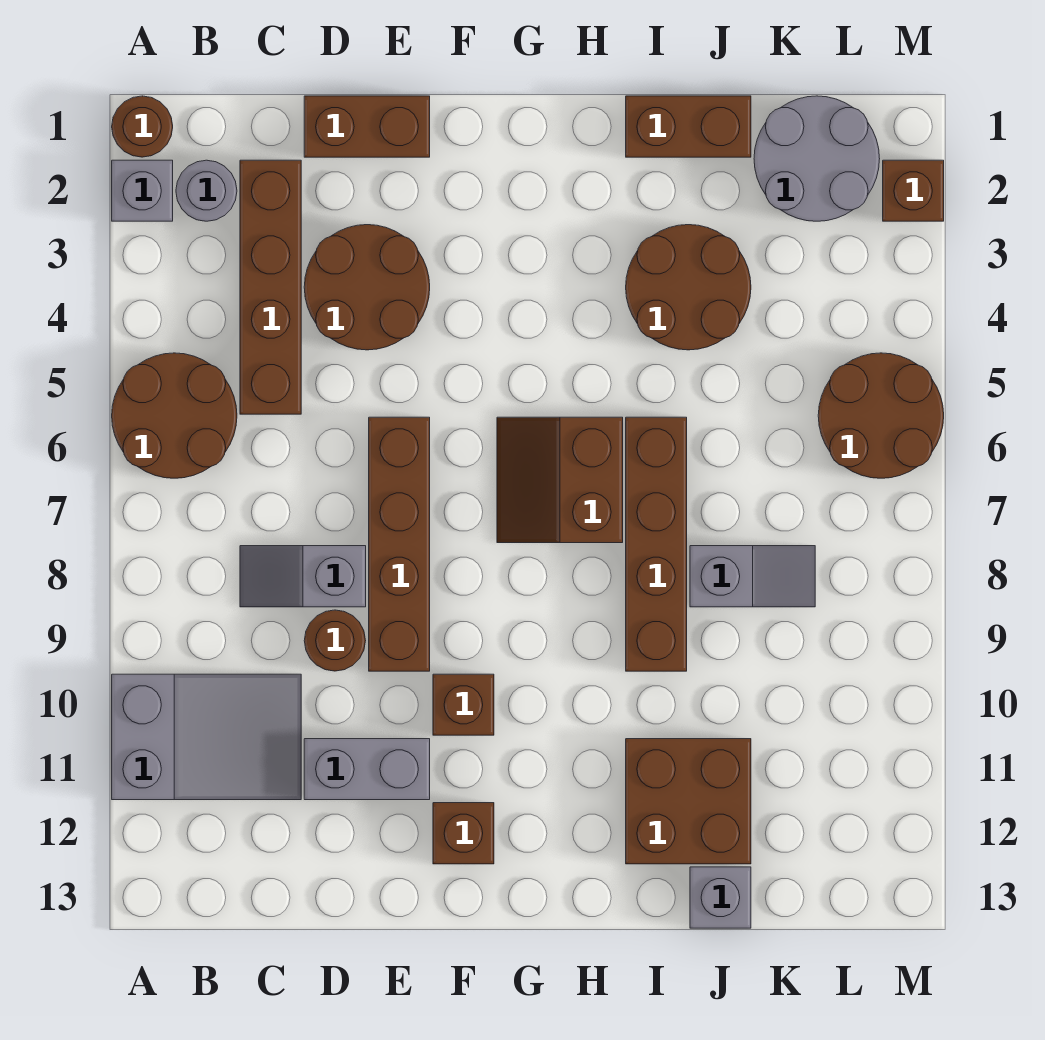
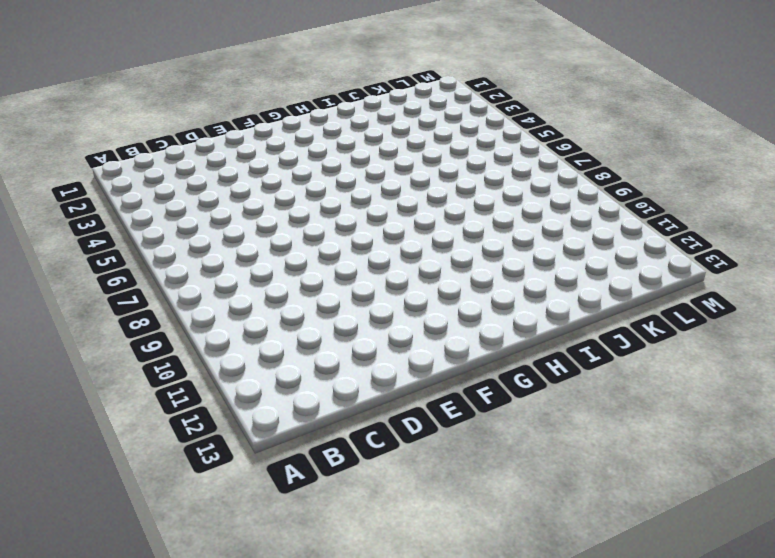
none -> brown 1x1 round brick [112,96,173,157]
none -> grey 1x1 brick [112,160,173,221]
none -> brown 2x2 round brick [112,353,237,478]

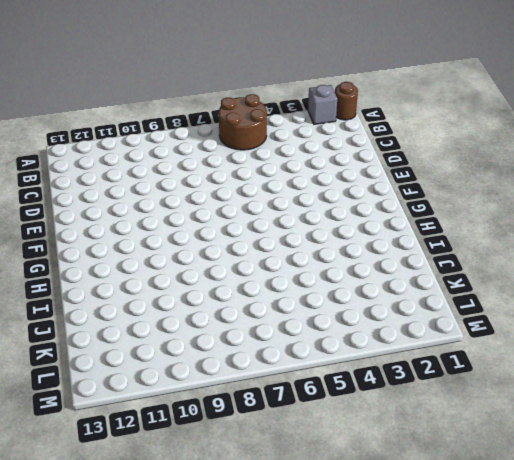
none -> grey 2x3 slope [112,674,301,800]
none -> grey 1x1 round brick [176,160,237,221]
none -> brown 1x4 brick [240,160,301,414]

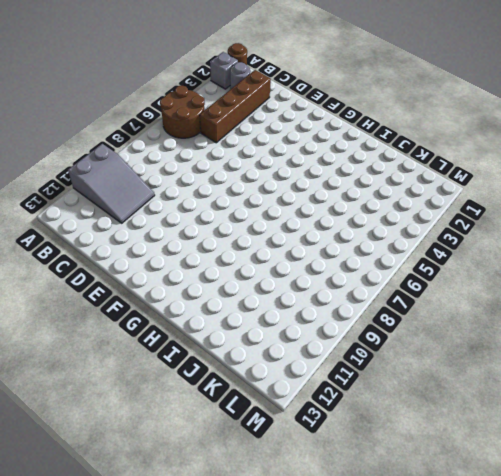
none -> grey 1x2 slope [240,546,366,607]
none -> brown 1x2 brick [304,96,430,157]
none -> brown 2x2 round brick [304,225,430,350]

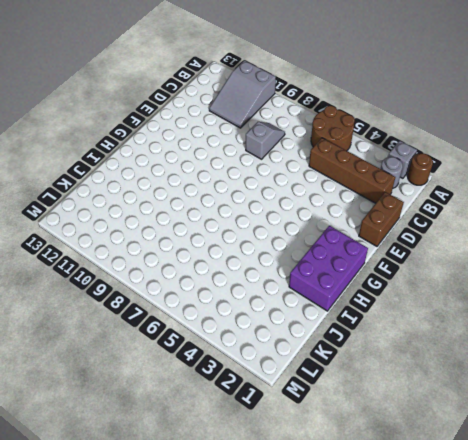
purple 2x3 brick [289,226,368,311] -> brown 1x2 brick [626,96,751,157]
none -> brown 2x2 round brick [304,225,430,350]
none -> brown 1x1 round brick [304,610,366,671]
none -> grey 1x2 brick [304,739,430,800]

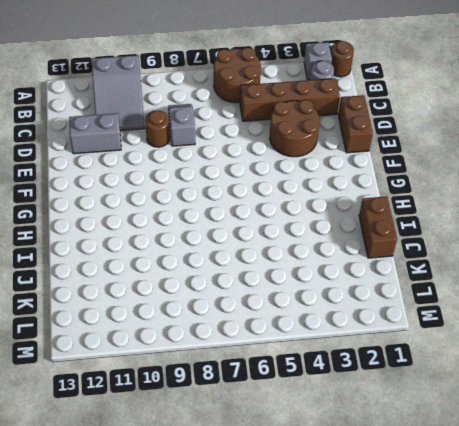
grey 1x2 brick [69,113,121,154] -> grey 1x2 brick turned to [304,739,430,800]
none -> brown 1x4 brick [369,417,430,671]
none -> brown 1x1 brick [433,674,494,735]
none -> brown 1x1 brick [433,803,494,864]

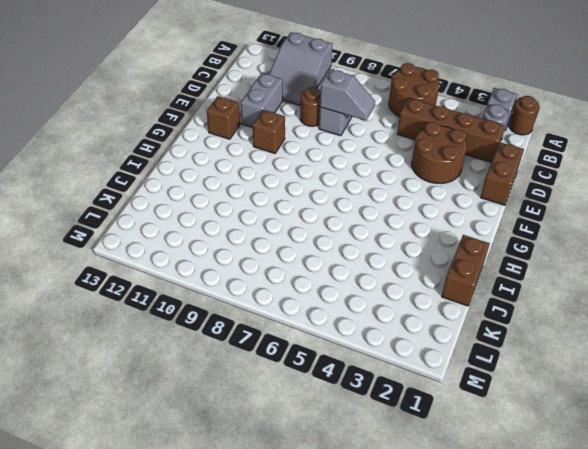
grey 1x2 slope [320,69,375,120] -> grey 1x2 slope turned to [690,546,815,607]
none -> brown 1x4 brick [369,417,430,671]
none -> brown 2x2 slope [497,417,623,543]
none -> brown 2x2 round brick [626,225,751,350]

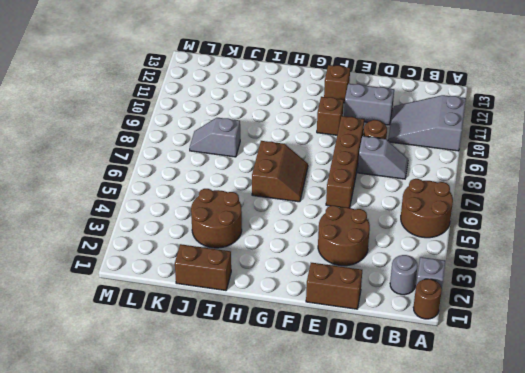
none -> brown 1x4 brick [240,160,301,414]
none -> brown 1x4 brick [626,417,687,671]
none -> brown 2x2 brick [626,739,751,864]

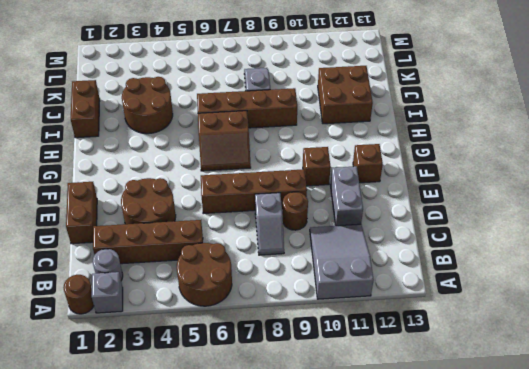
none -> grey 1x1 brick [690,867,751,928]
none -> grey 2x2 round brick [754,96,880,221]
none -> brown 2x2 round brick [818,353,944,478]

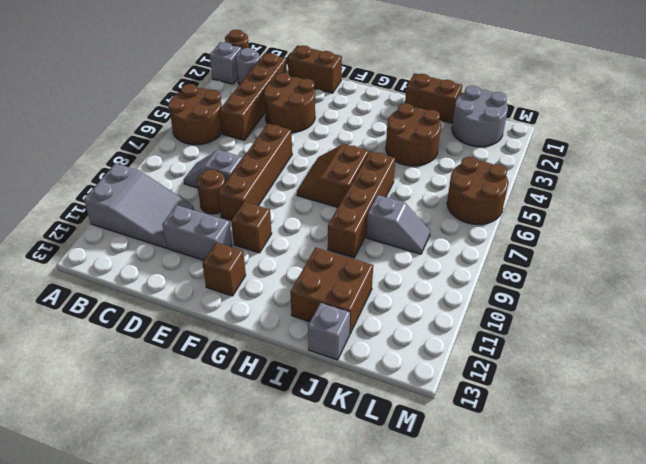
none -> brown 1x1 brick [883,160,944,221]

